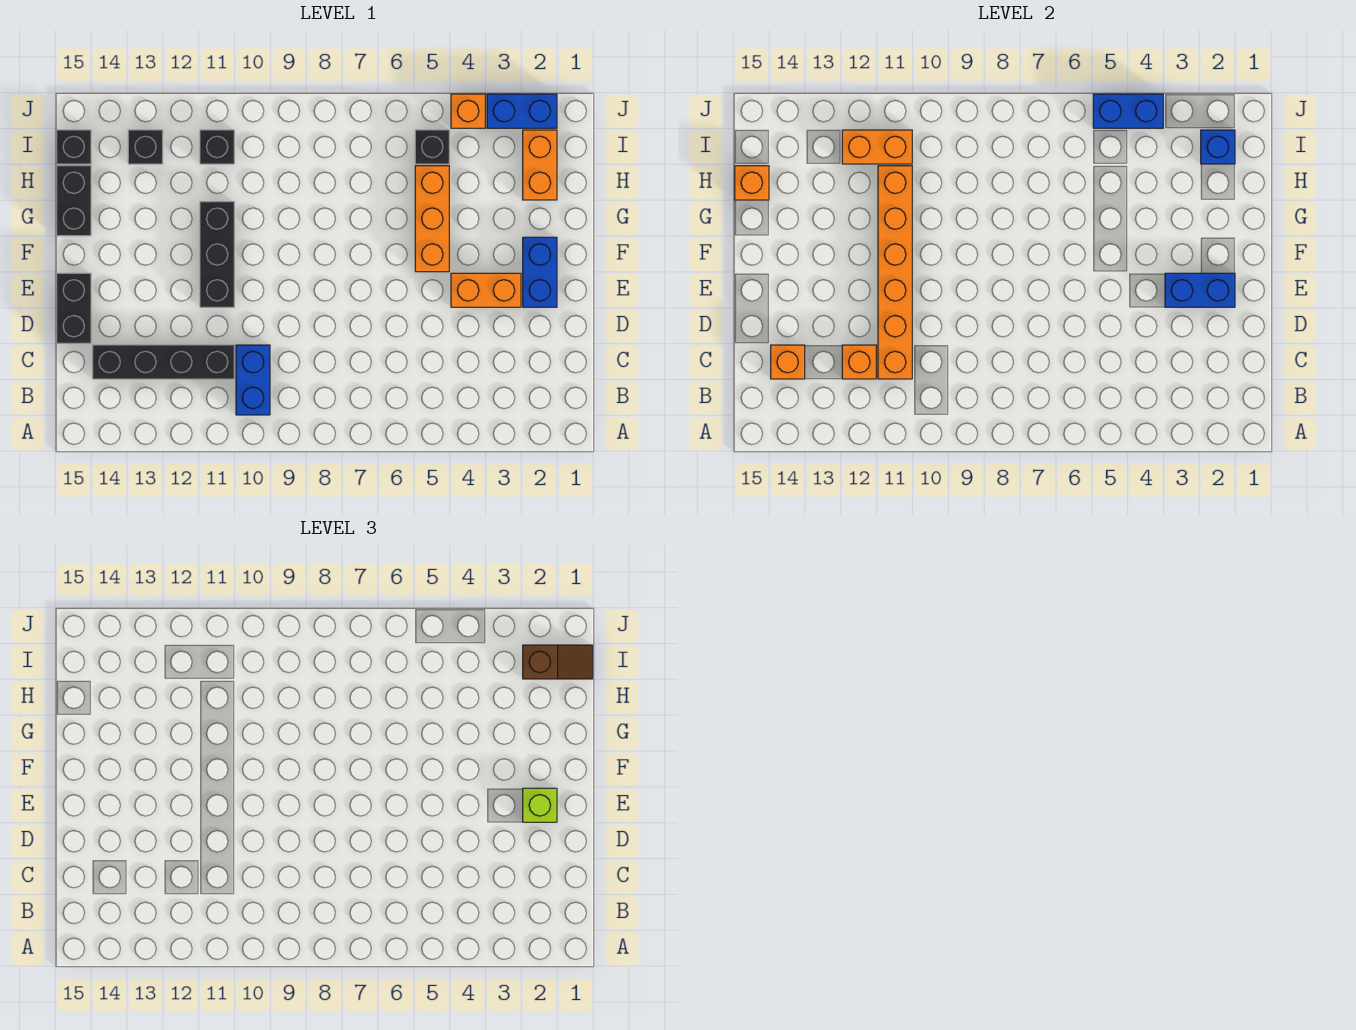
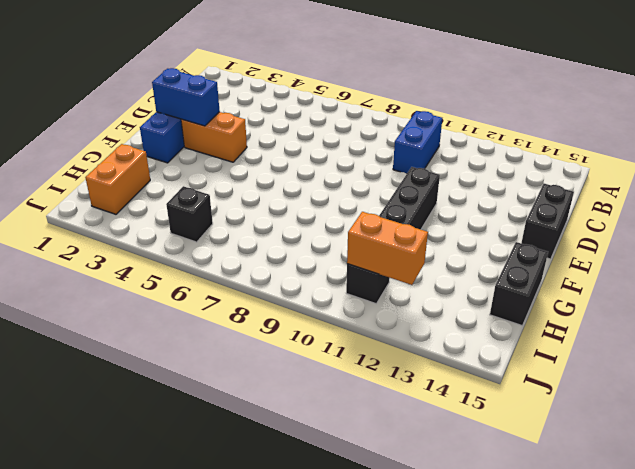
none -> black 1x4 brick [93,345,234,379]
none -> orange 1x3 brick [415,166,449,272]
none -> black 1x1 brick [128,130,163,164]

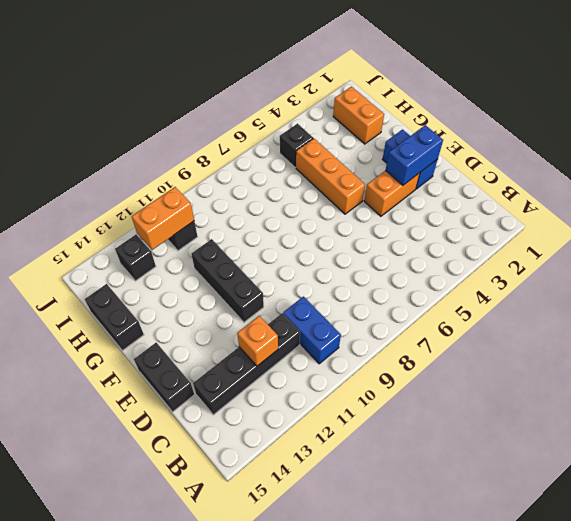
none -> black 1x1 brick [57,130,91,164]
none -> blue 1x2 brick [487,94,557,128]
none -> orange 1x1 brick [451,94,485,128]

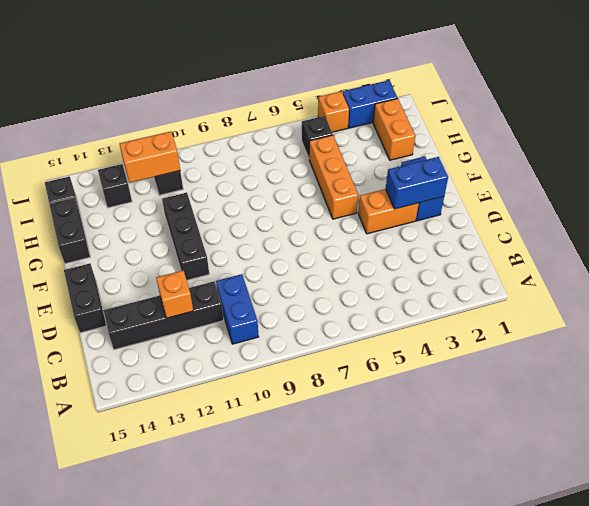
none -> orange 1x6 brick [878,166,912,379]
none -> orange 1x1 brick [771,345,805,379]
none -> orange 1x1 brick [735,166,769,200]

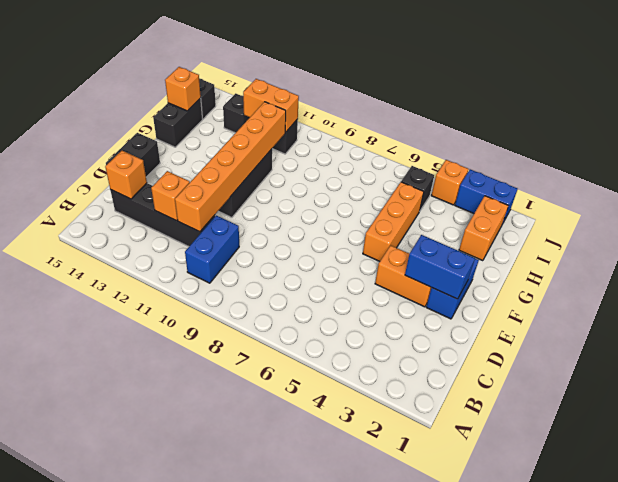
none -> blue 1x1 brick [1201,130,1235,164]
none -> blue 1x2 brick [1093,94,1163,128]
none -> lime 1x1 brick [523,788,557,822]

